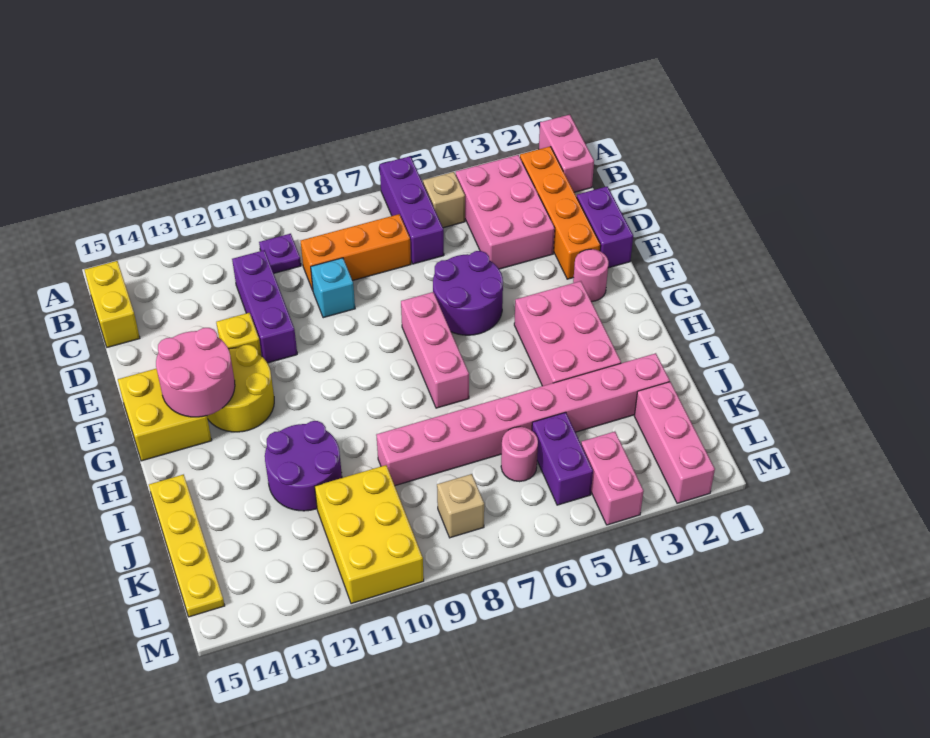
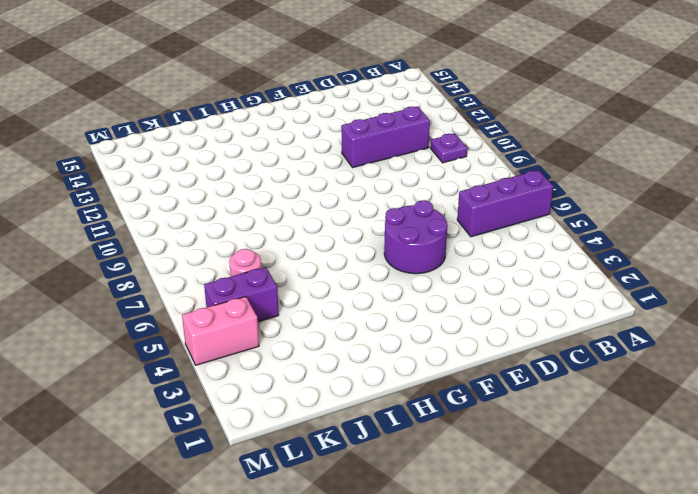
none -> pink 1x2 brick [539,115,594,192]
none -> orange 1x4 brick [520,147,600,279]
none -> pink 2x3 brick [456,155,555,269]

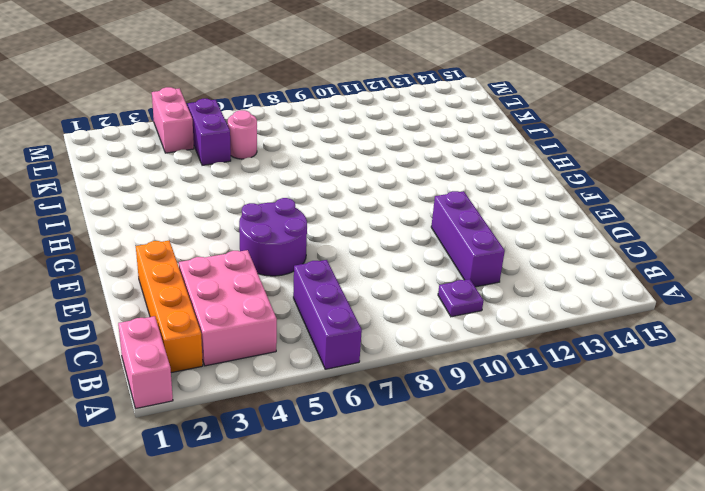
none -> tan 1x1 brick [423,172,465,228]
none -> yellow 1x2 brick [85,261,140,347]
none -> orange 1x3 brick [301,214,411,290]

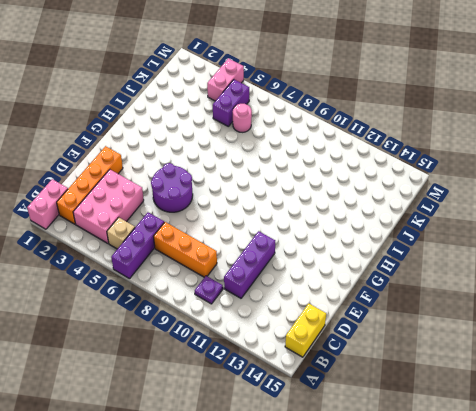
none -> purple 1x2 brick [577,186,633,268]
none -> cyan 1x1 brick [311,258,355,318]
none -> yellow 1x1 brick [216,313,262,356]

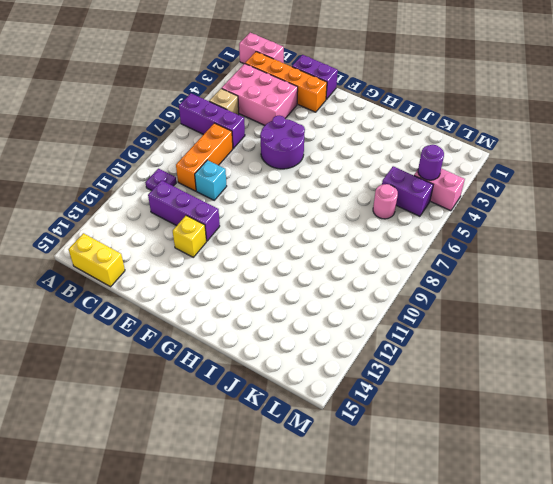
purple 1x1 round brick [418,145,444,180] -> none
none -> pink 1x1 round brick [573,249,609,302]
none -> pink 1x3 brick [401,292,469,408]
none -> yellow 2x2 round brick [207,345,274,432]

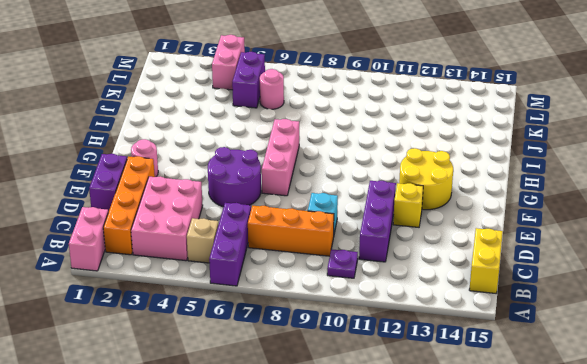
none -> yellow 2x2 brick [118,369,212,461]
none -> pink 2x3 brick [514,281,621,386]
none -> purple 2x2 round brick [265,421,342,511]

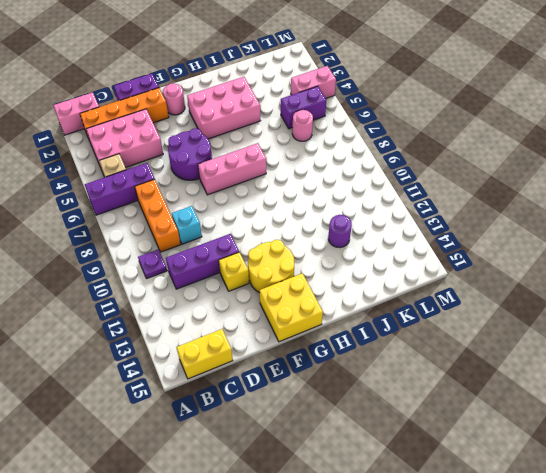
purple 1x1 round brick [328,215,352,248] -> purple 2x2 round brick [265,421,342,511]
none -> yellow 1x4 plate [149,474,225,617]
none -> pink 1x8 brick [376,353,670,486]
none -> pink 1x3 brick [634,382,715,503]

